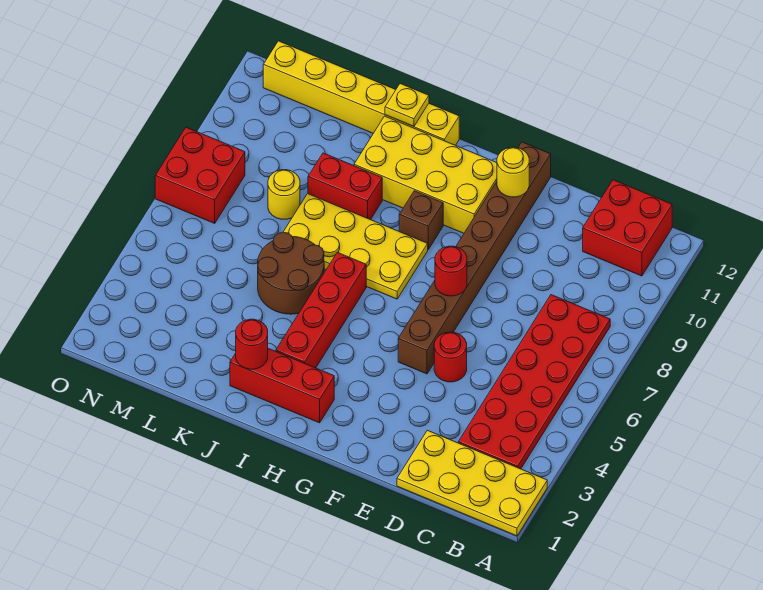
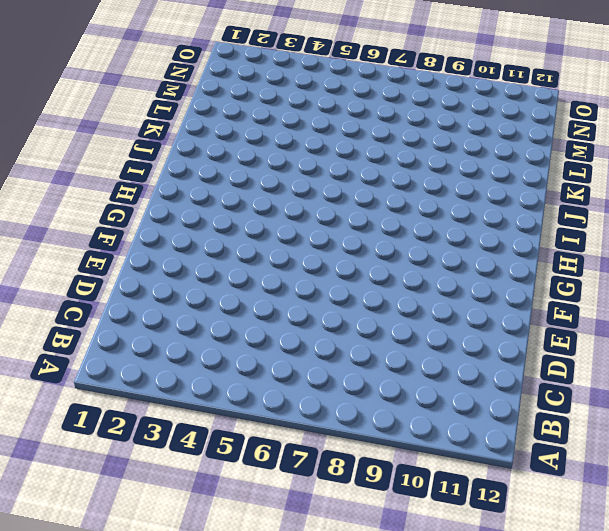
none -> yellow 2x4 plate [397,430,547,536]
none -> red 2x6 plate [458,295,610,469]
none -> red 2x2 brick [583,180,672,276]

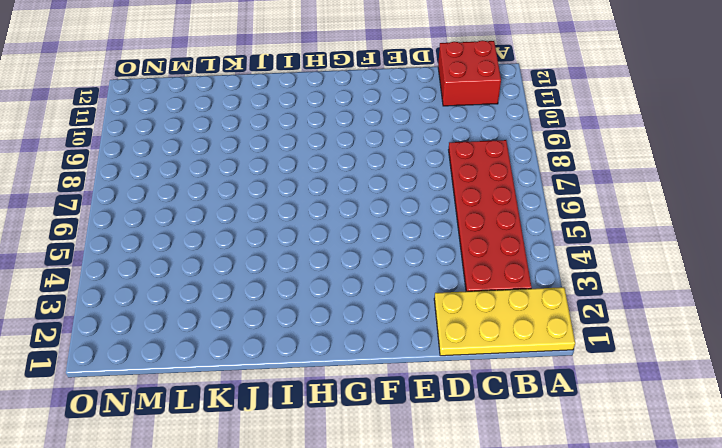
none -> red 1x1 round brick [434,332,467,382]
none -> brown 1x8 brick [398,142,551,374]
none -> yellow 2x4 brick [354,116,497,233]

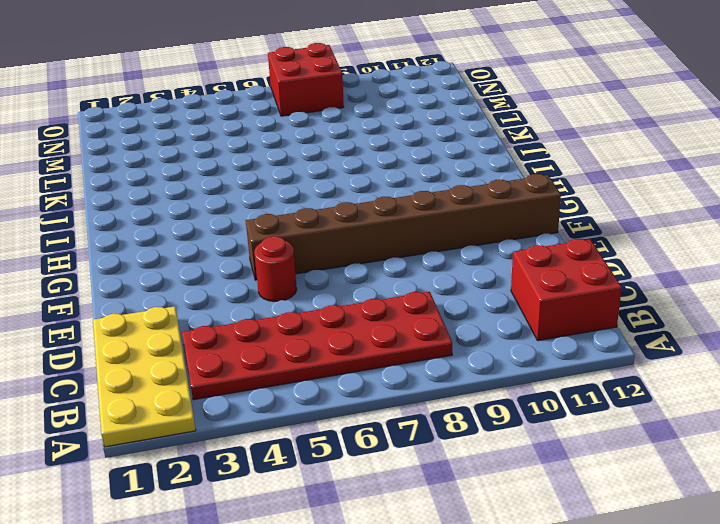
none -> yellow 2x4 brick [354,116,497,233]
none -> red 1x3 brick [230,348,334,423]
none -> yellow 2x4 plate [284,194,428,299]

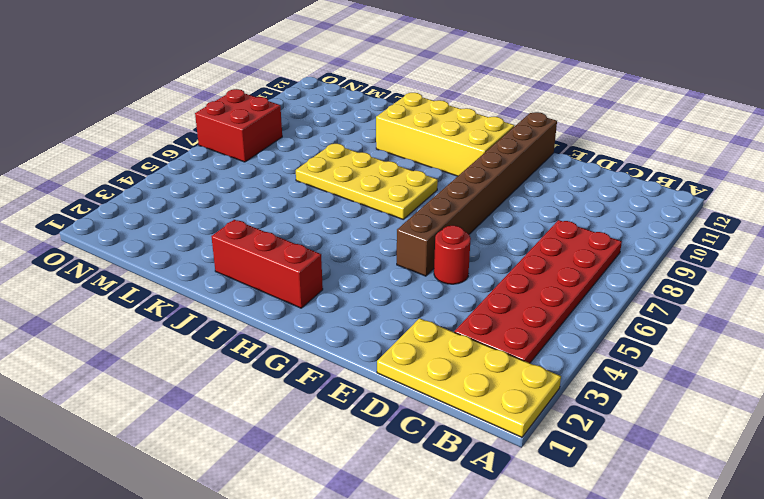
none -> red 2x2 brick [583,180,672,276]
none -> brown 1x1 brick [399,191,443,249]
none -> red 1x4 brick [276,252,366,368]

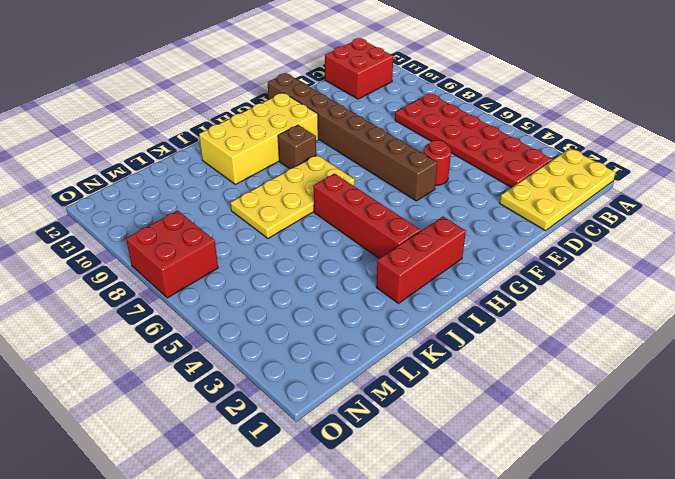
none -> yellow 1x6 brick [263,41,459,145]
none -> brown 2x2 round brick [258,232,324,314]
none -> red 1x2 brick [308,153,382,220]

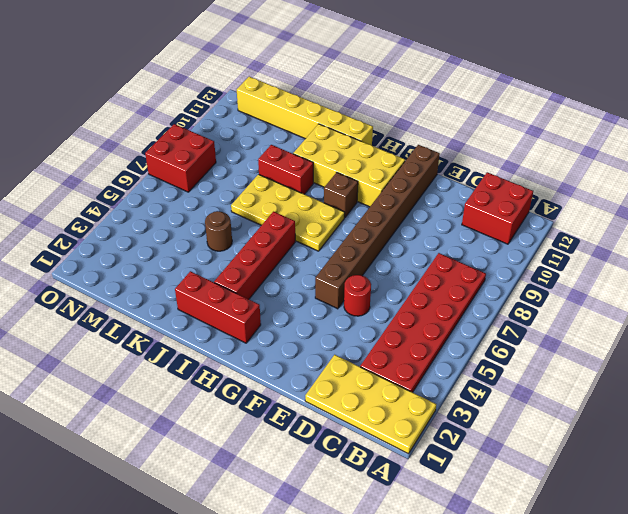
brown 1x1 round brick [205,211,232,251] -> brown 2x2 round brick [258,232,324,314]
none -> yellow 1x1 round brick [268,170,300,219]
none -> red 1x1 round brick [435,246,467,296]
none -> yellow 1x1 round brick [497,147,529,197]

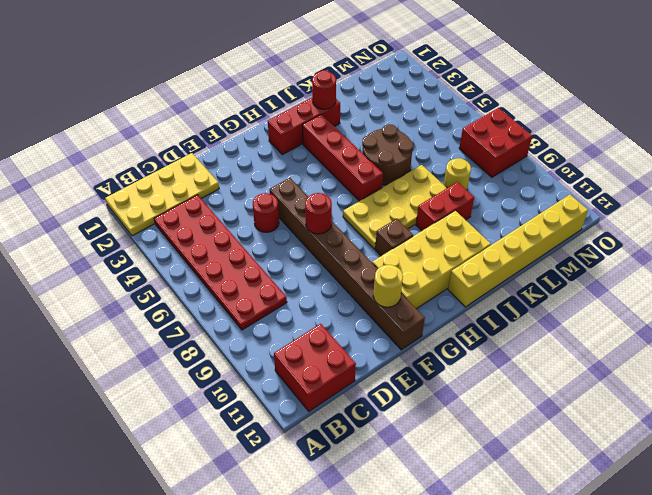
none -> yellow 1x1 plate [385,84,429,126]

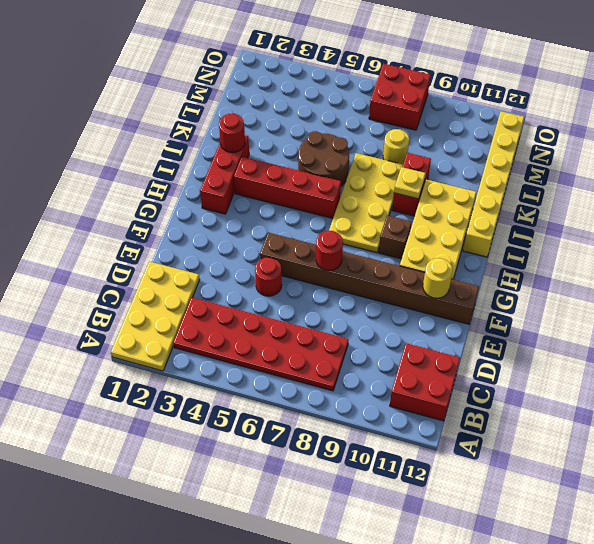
yellow 1x1 plate [394,167,426,199] -> yellow 1x1 plate moved to [385,84,429,126]

